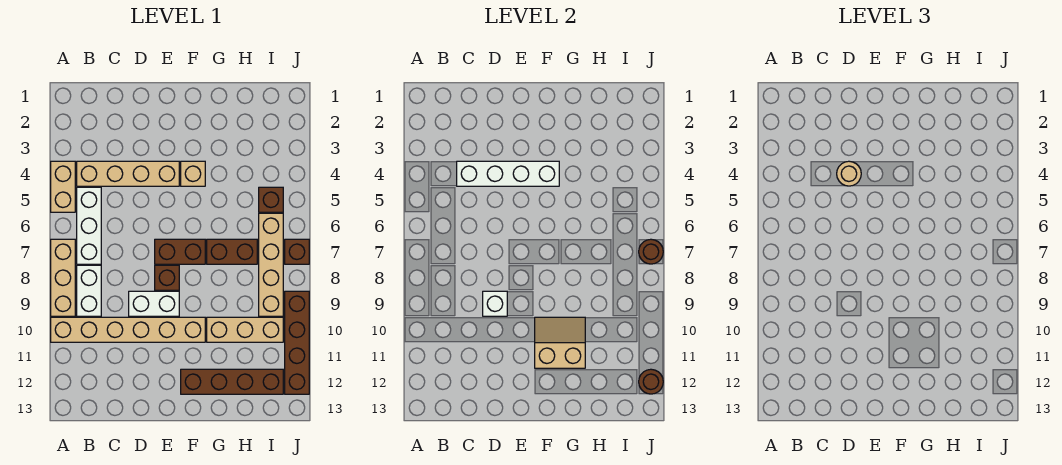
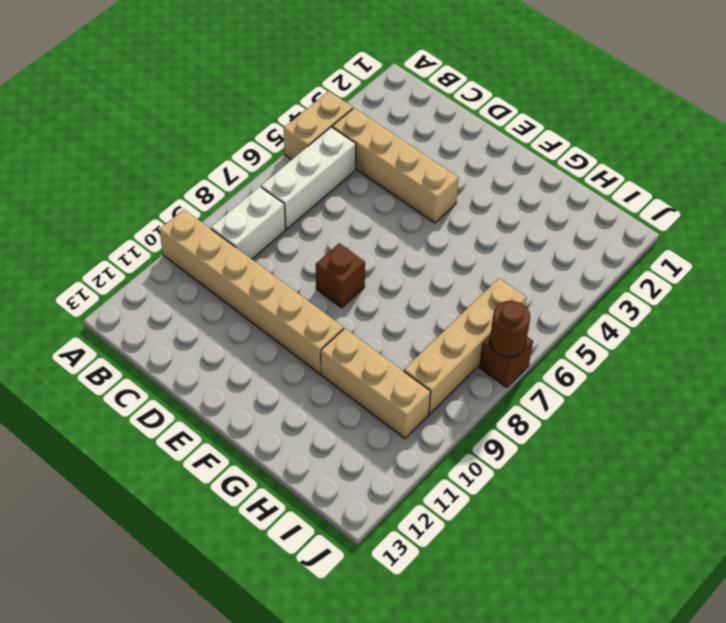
none -> tan 1x3 brick [51,239,75,316]
none -> white 1x2 brick [129,291,179,316]
none -> brown 1x2 brick [155,239,205,264]

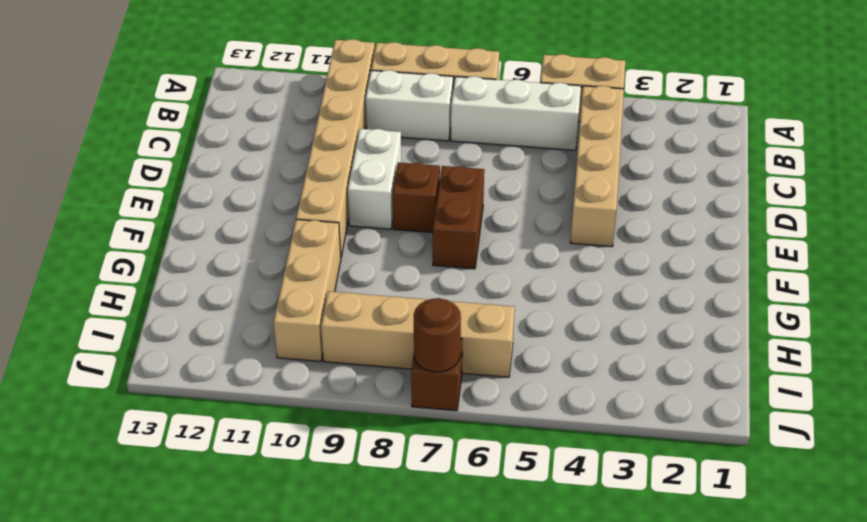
none -> tan 1x1 brick [181,161,205,186]
none -> brown 1x4 brick [181,369,283,394]
none -> brown 1x2 brick [207,239,257,264]

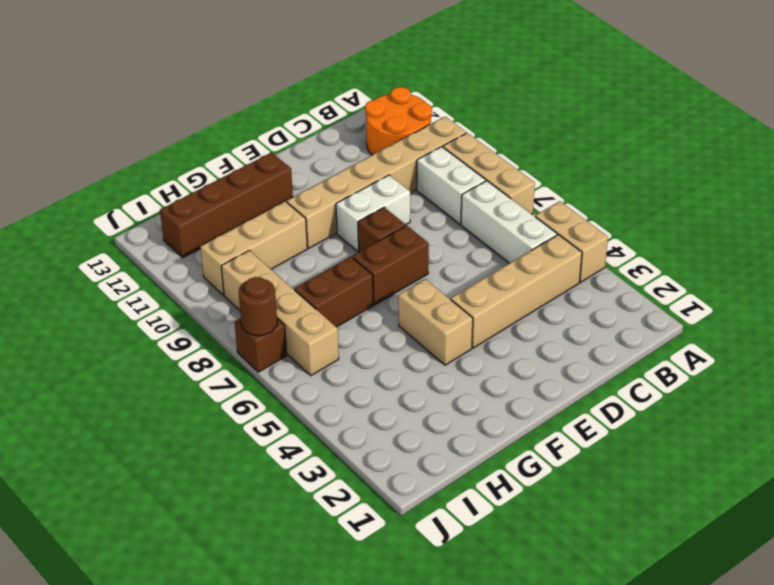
orange 2x2 round brick [365,87,432,155] -> none
tan 1x2 brick [398,279,473,365] -> tan 1x1 brick [181,161,205,186]
none -> brown 1x1 brick [259,187,283,212]
none -> brown 1x4 brick [285,291,309,394]
none -> white 1x4 brick [457,161,559,186]

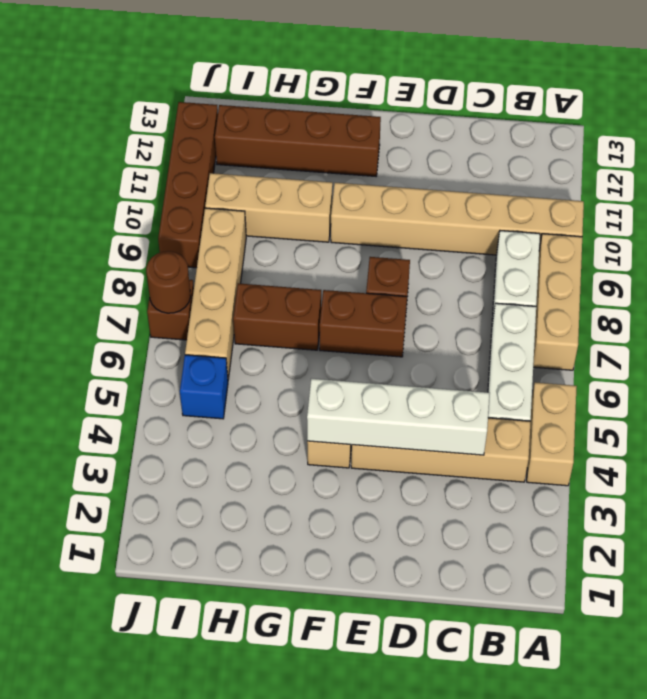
blue 1x1 brick [180,355,228,419] -> brown 1x1 brick [259,187,283,212]
none -> white 1x2 brick [129,291,179,316]
none -> white 1x1 brick [483,291,507,316]
none -> tan 2x2 slope [535,317,585,368]

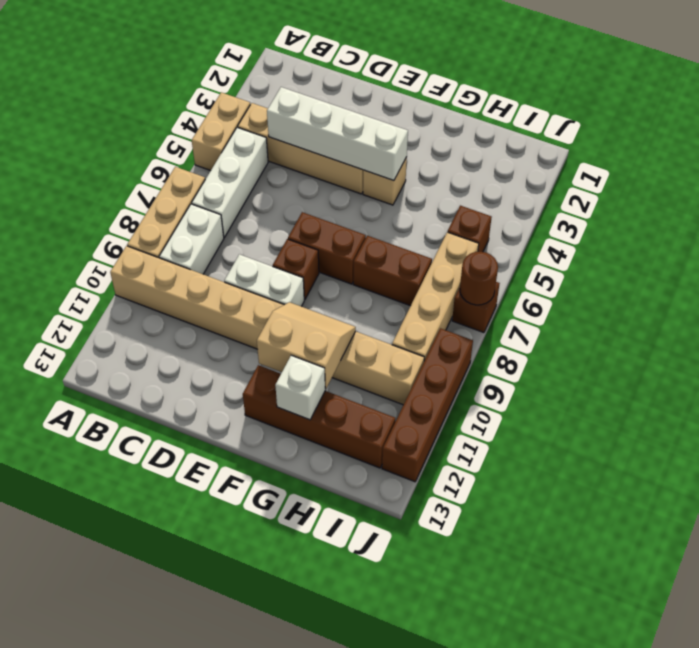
white 1x1 brick [275,355,325,420] -> white 1x1 brick moved to [483,291,507,316]
none -> brown 1x1 round brick [639,369,663,394]
none -> tan 1x1 round brick [837,161,861,186]

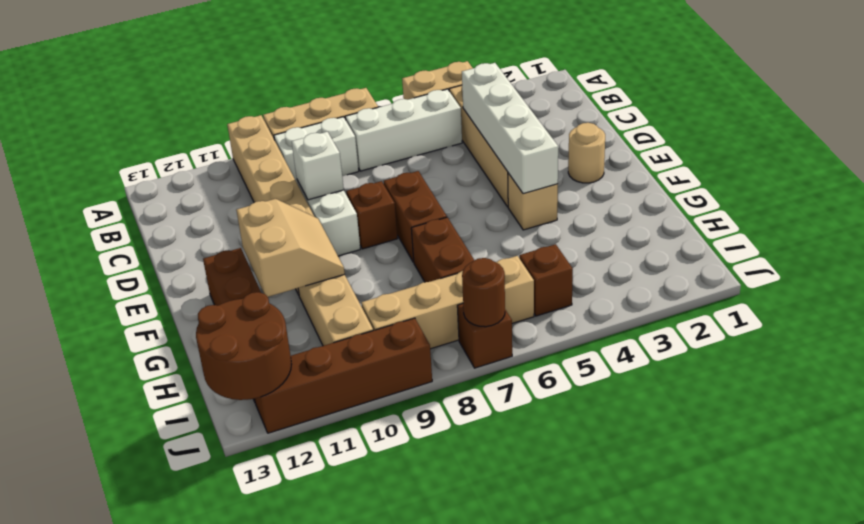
tan 1x1 round brick [568,123,605,183] -> tan 1x1 round brick moved to [837,161,861,186]
brown 2x2 round brick [196,292,292,400] -> brown 1x1 round brick [639,369,663,394]

